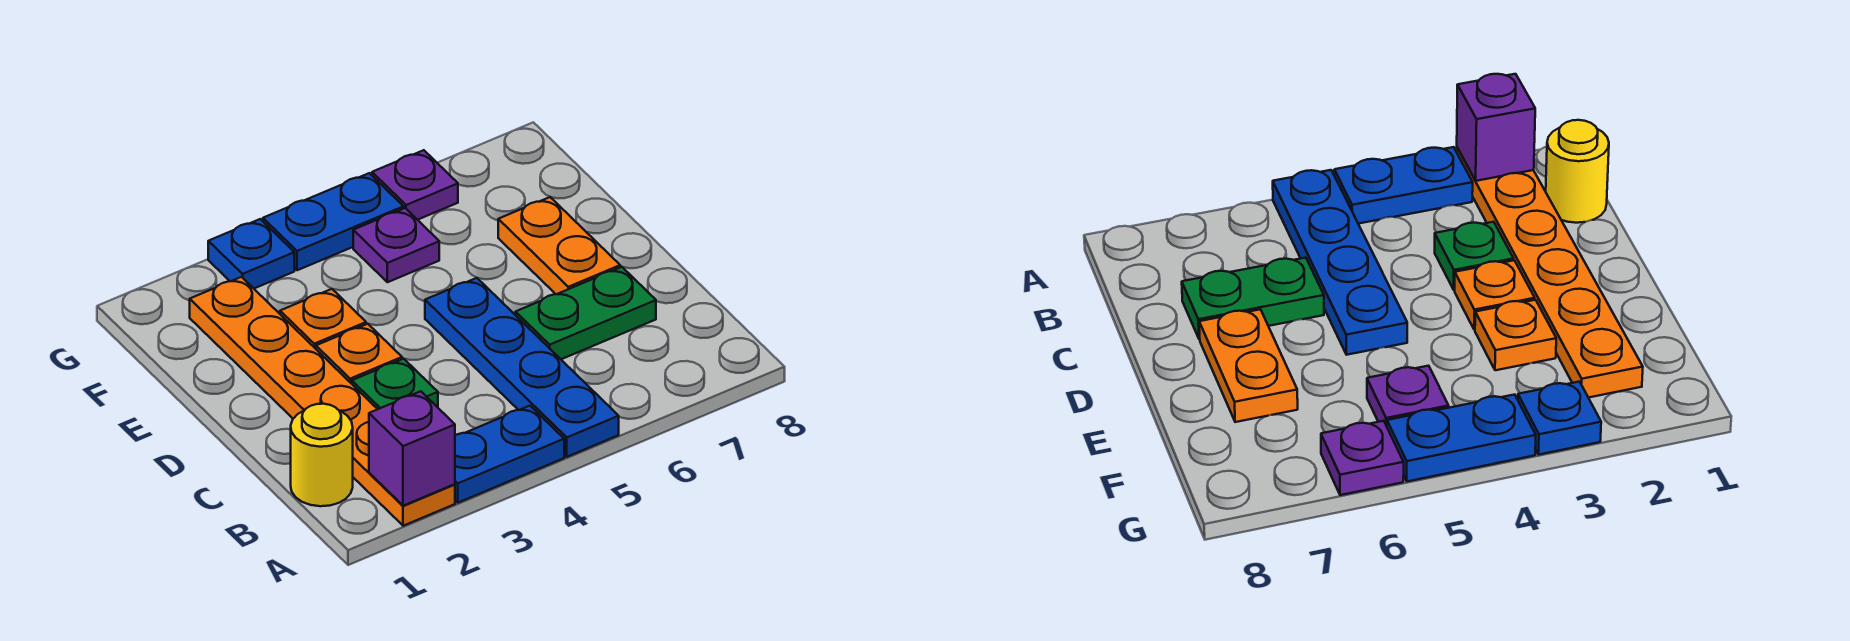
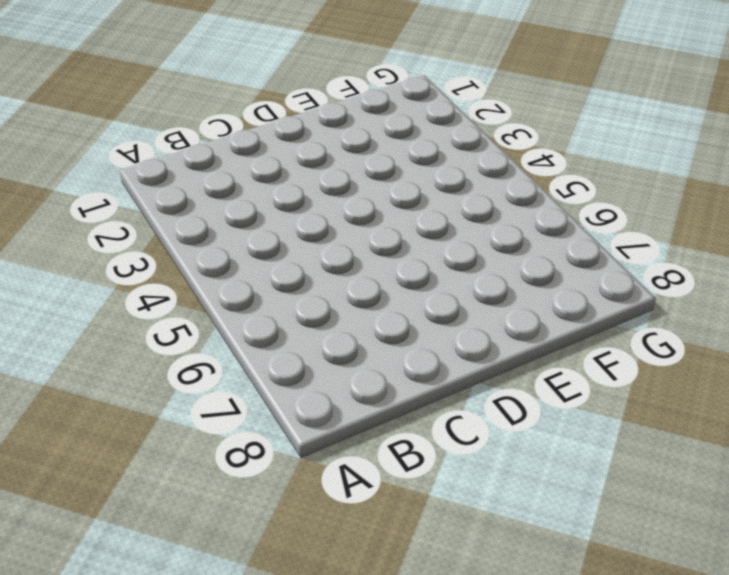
none -> orange 1x6 plate [190,277,455,526]
none -> blue 1x2 plate [455,406,564,503]
none -> blue 1x4 plate [425,278,619,457]

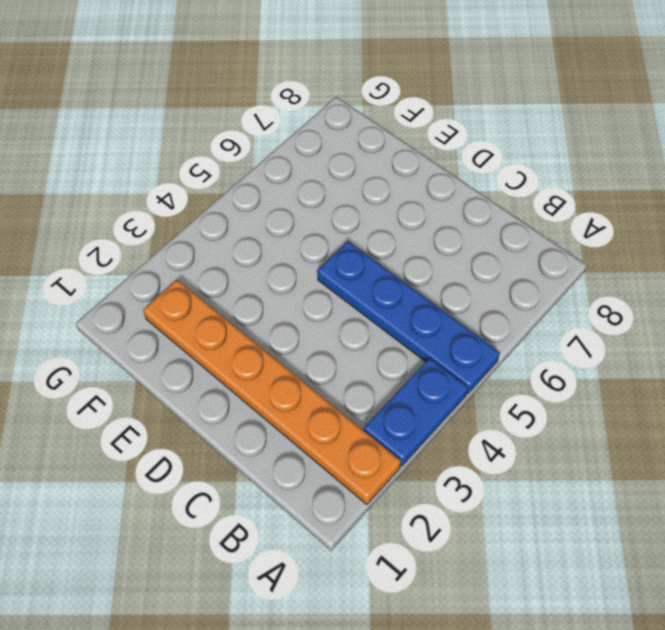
none -> yellow 1x1 round brick [291,404,353,506]
none -> green 1x1 plate [352,359,438,409]
none -> green 1x2 plate [515,267,656,359]

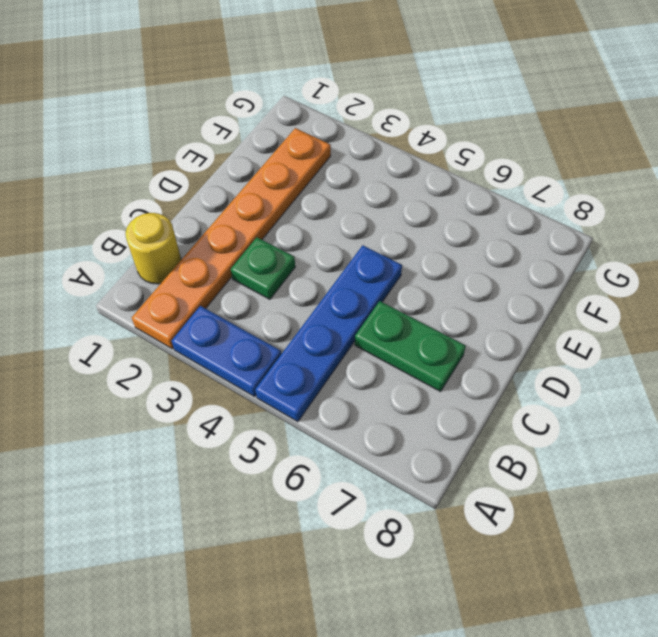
none -> orange 1x1 plate [316,324,402,384]
none -> orange 1x2 plate [498,197,620,294]
none -> orange 1x1 plate [280,289,366,349]

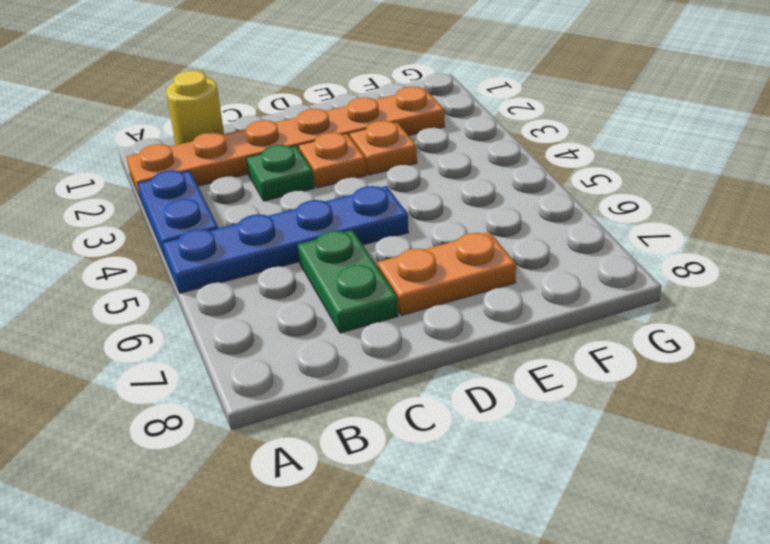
none -> purple 1x1 plate [353,208,439,282]
none -> blue 1x1 plate [208,219,294,288]
none -> blue 1x2 plate [263,173,404,270]

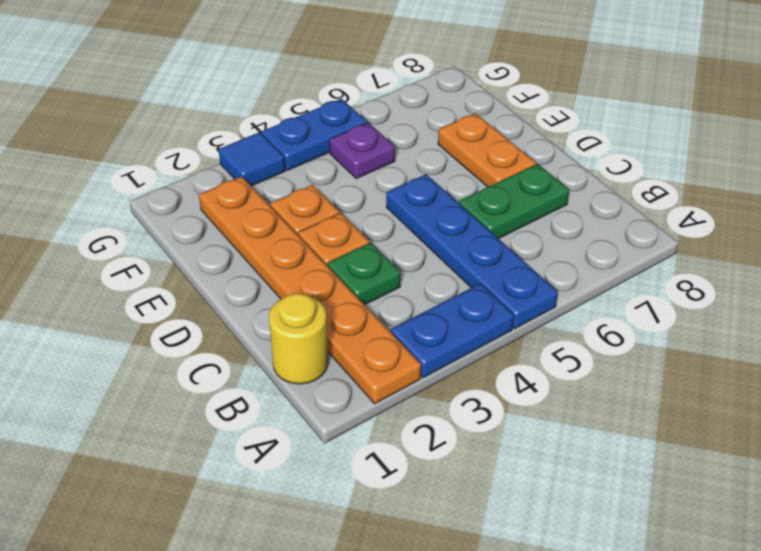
blue 1x1 tile [218,132,285,186] -> blue 1x1 plate [208,219,294,288]
none -> purple 1x1 plate [372,150,458,220]
none -> purple 1x1 brick [369,391,455,506]

